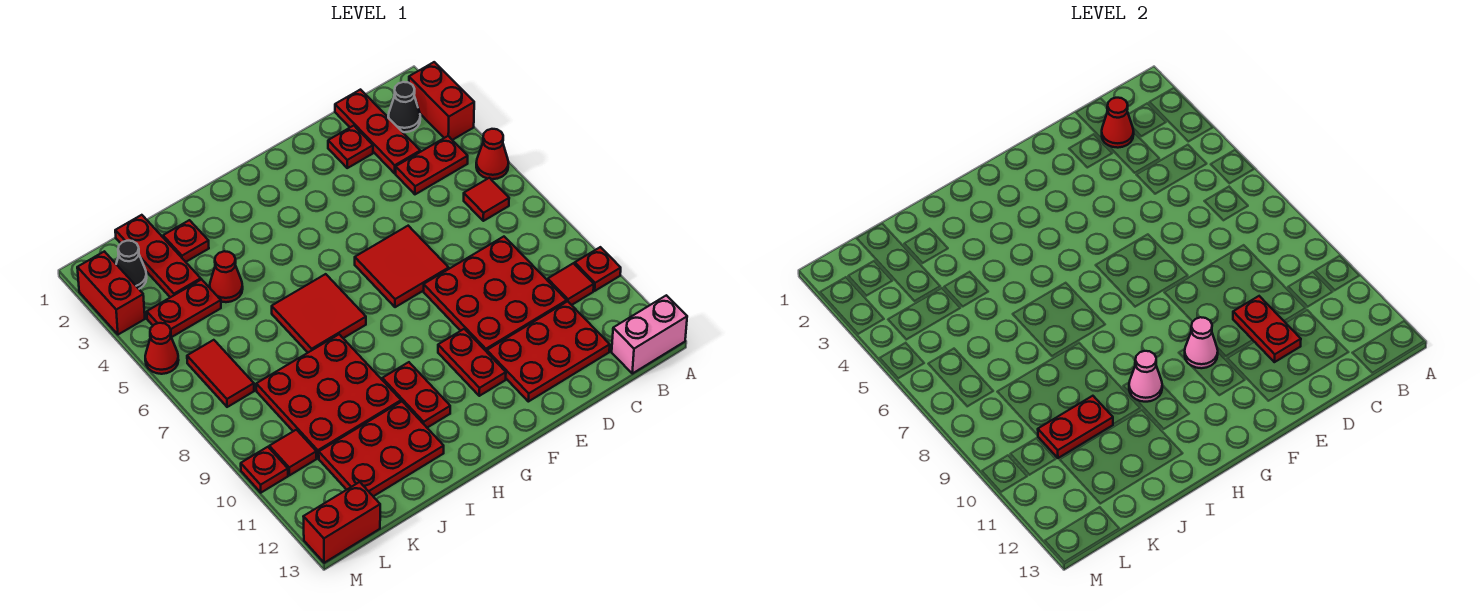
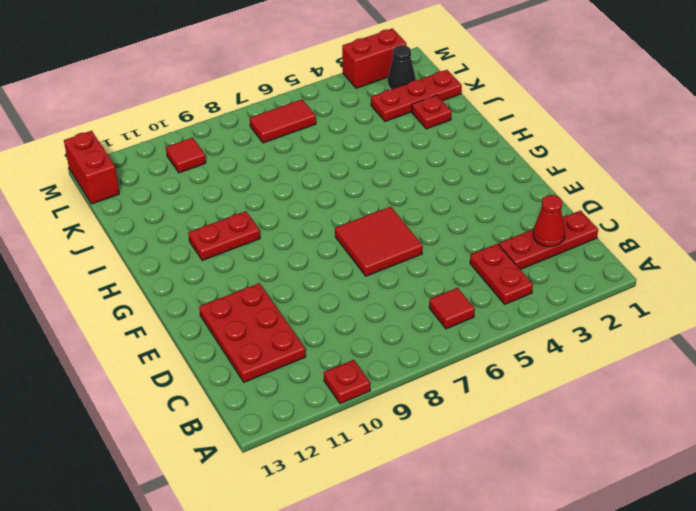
none -> red 1x2 brick [409,62,474,140]
none -> red 1x1 cone [476,129,509,179]
none -> pink 1x2 brick [612,295,687,374]
none -> black 1x1 cone [388,82,420,132]

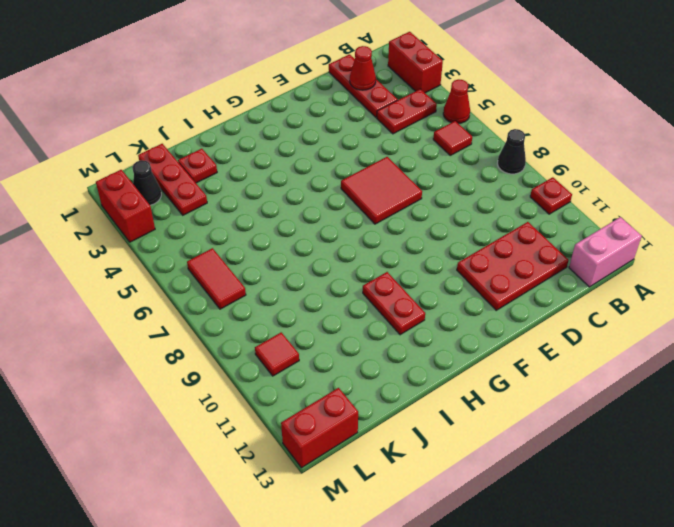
black 1x1 cone [498,129,526,174] -> black 1x1 cone moved to [388,82,420,132]
none -> red 1x1 tile [548,263,594,305]
none -> red 3x3 plate [424,237,567,352]
none -> red 1x1 plate [328,126,373,168]
none -> red 1x2 plate [438,329,506,396]

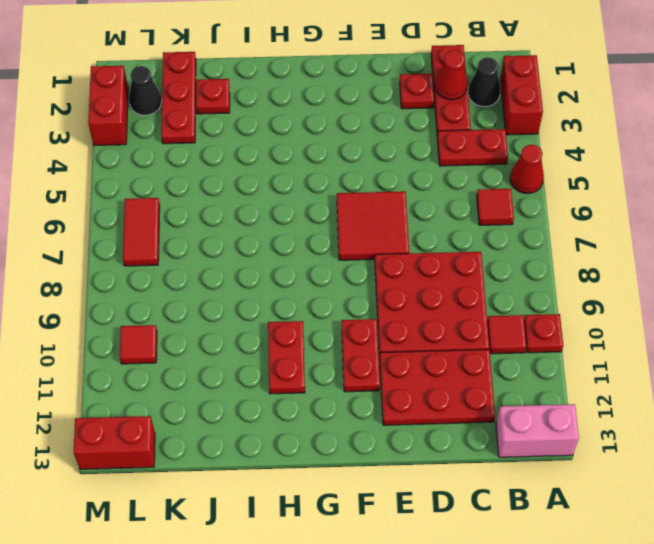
none -> red 2x2 tile [272,274,366,352]
none -> red 3x3 plate [256,334,401,458]
none -> red 2x3 plate [319,402,444,496]
none -> red 1x1 cone [210,251,243,302]

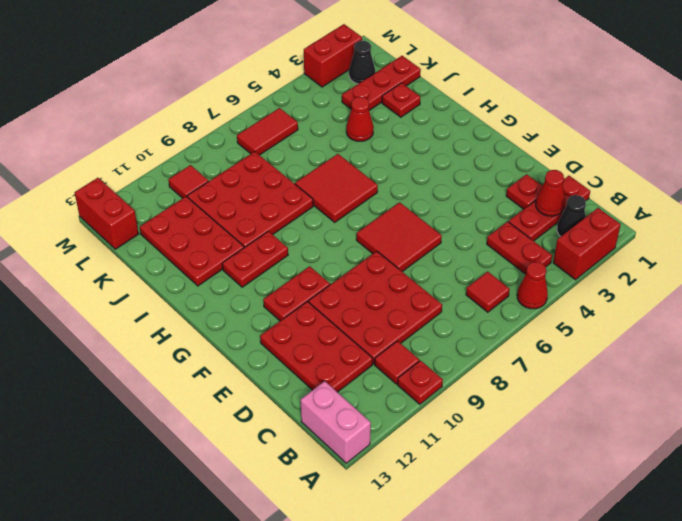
none -> red 1x2 plate [147,279,221,337]
none -> red 1x1 cone [145,323,179,374]
none -> red 1x1 plate [241,447,288,493]
none -> red 1x2 plate [1233,296,1301,362]

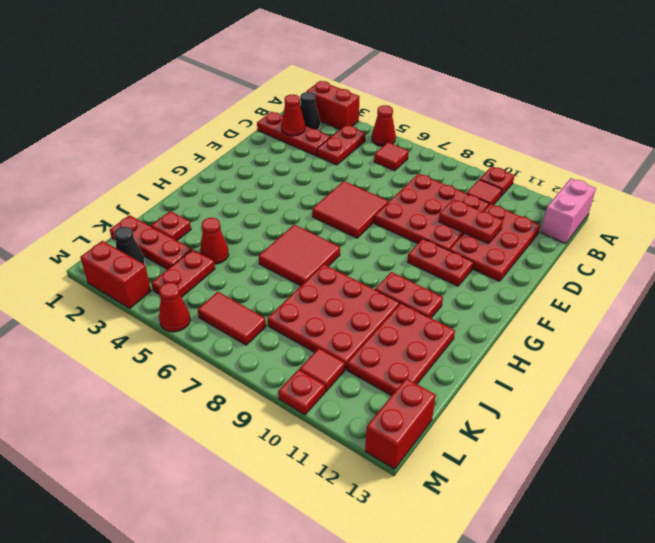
none -> red 1x1 plate [328,126,373,168]
none -> pink 1x1 cone [1185,317,1218,368]
none -> pink 1x1 cone [1129,351,1162,402]
none -> red 1x2 plate [1038,396,1113,458]

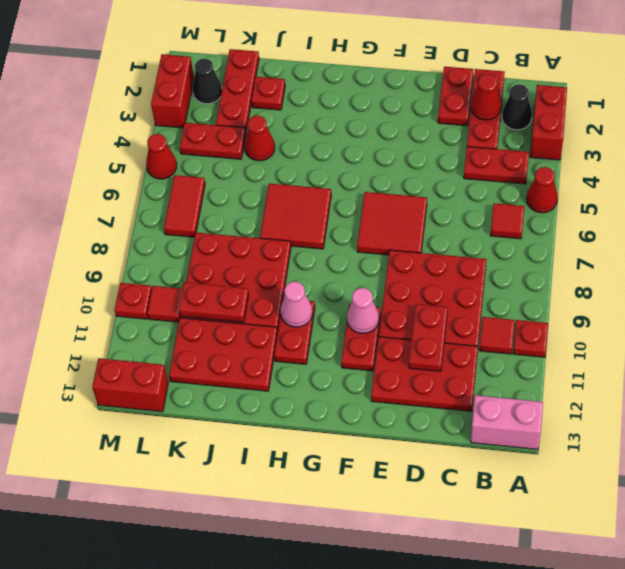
red 1x2 plate [438,67,473,126] -> red 1x1 plate [328,126,373,168]

